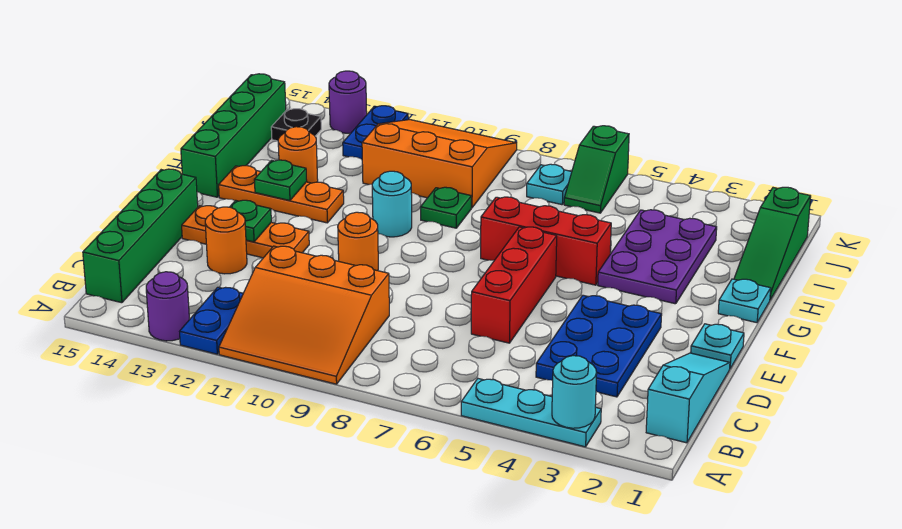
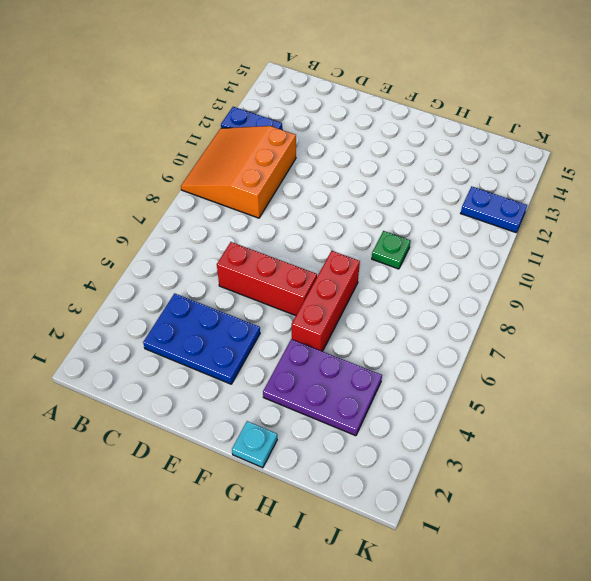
none -> cyan 1x3 plate [461,379,601,447]
none -> purple 1x1 round brick [146,272,190,341]
none -> cyan 1x3 slope [646,353,730,443]
none -> green 1x4 brick [83,169,198,303]

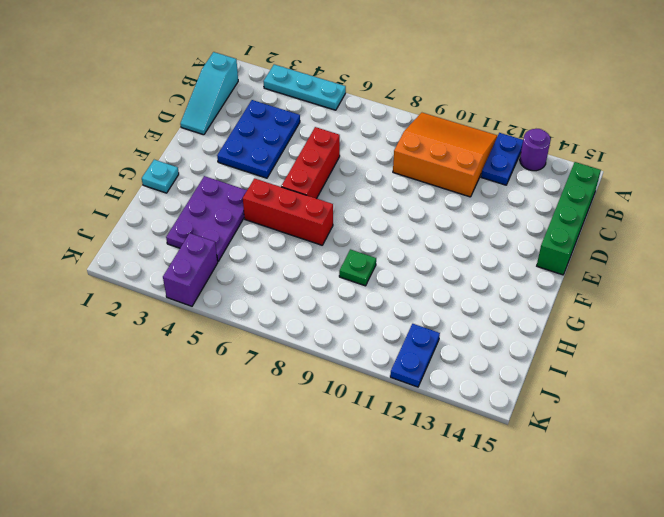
purple 1x2 brick [163,233,218,306] -> none
none -> orange 1x1 round brick [205,207,247,274]
none -> cyan 1x1 plate [691,324,744,369]
none -> orange 1x1 round brick [338,212,378,271]
none -> orange 1x3 plate [182,206,309,258]

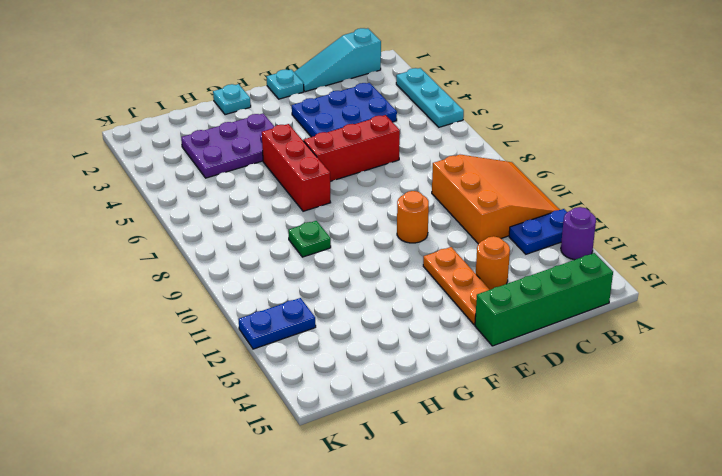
none -> cyan 1x1 round brick [372,171,412,237]
none -> orange 1x3 plate [219,166,344,223]
none -> green 1x4 brick [181,74,286,197]
none -> green 1x3 slope [734,187,811,300]

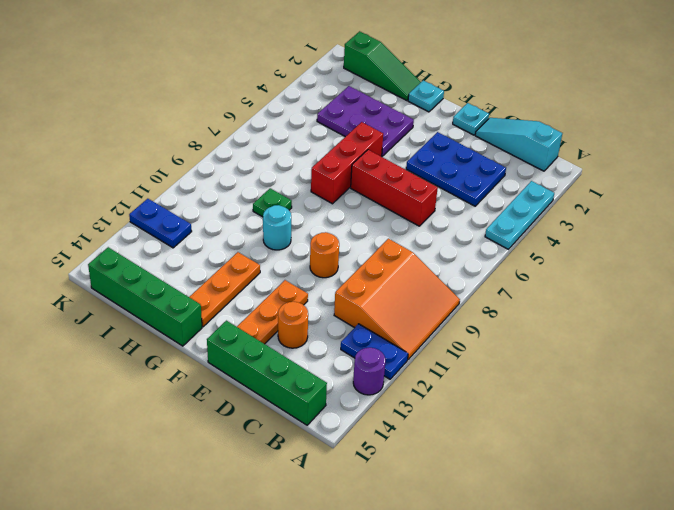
none -> orange 1x1 round brick [278,127,318,183]
none -> orange 3x3 slope [362,120,517,208]
none -> green 1x2 slope [564,126,629,213]
none -> cyan 1x1 plate [527,164,572,205]

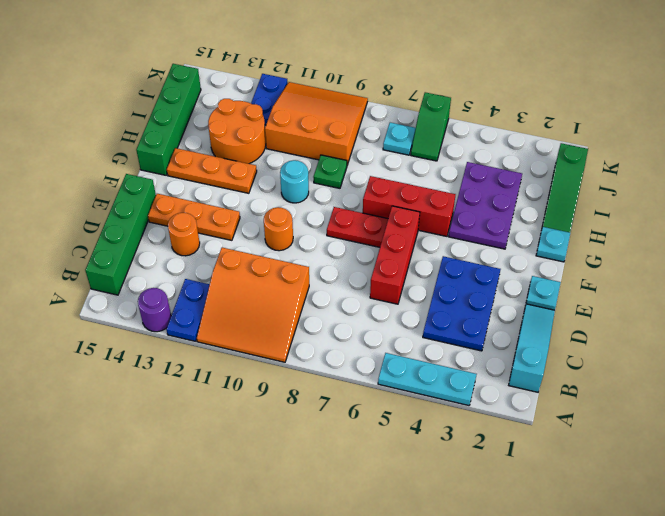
red 1x2 plate [327,207,388,247] -> none
orange 2x2 round brick [208,99,266,164] -> orange 1x1 round brick [278,127,318,183]
none -> black 1x1 plate [271,109,321,141]
none -> purple 1x1 round brick [329,71,367,133]
none -> cyan 1x1 round brick [552,356,597,428]
none -> green 1x1 plate [230,200,271,242]

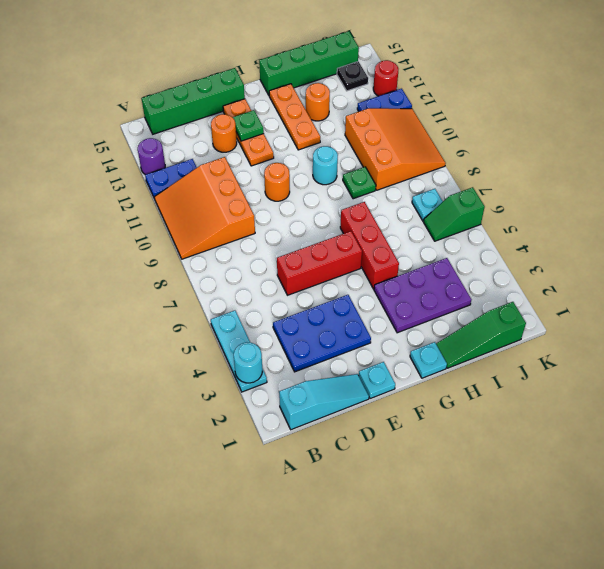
red 1x1 round brick [373,60,398,96] -> purple 1x1 round brick [329,71,367,133]
none -> green 1x1 plate [254,160,307,201]

